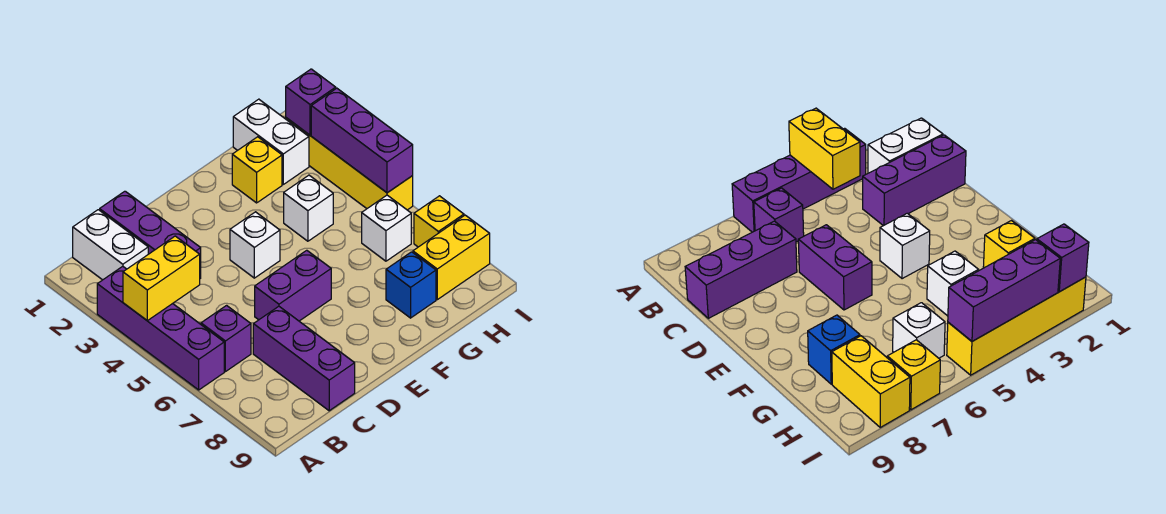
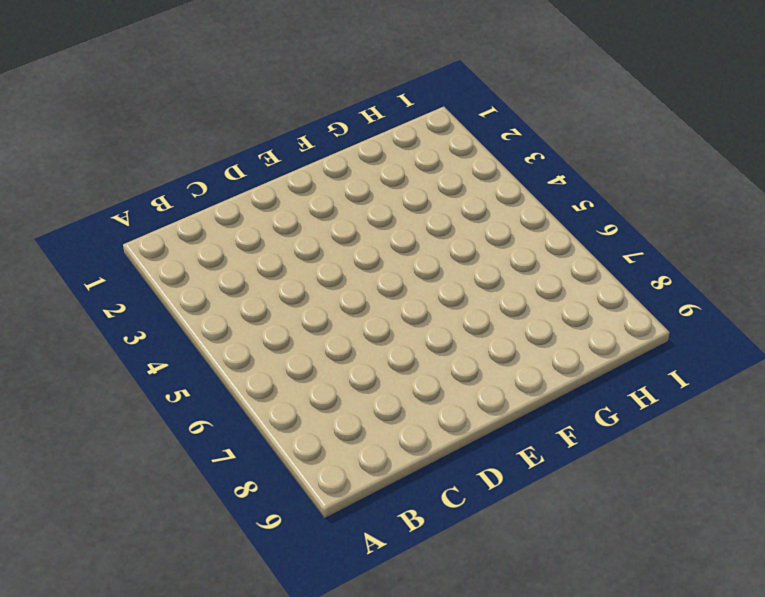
none -> purple 1x4 brick [97,266,224,390]
none -> white 1x2 brick [73,210,148,280]
none -> purple 1x1 brick [201,306,251,372]

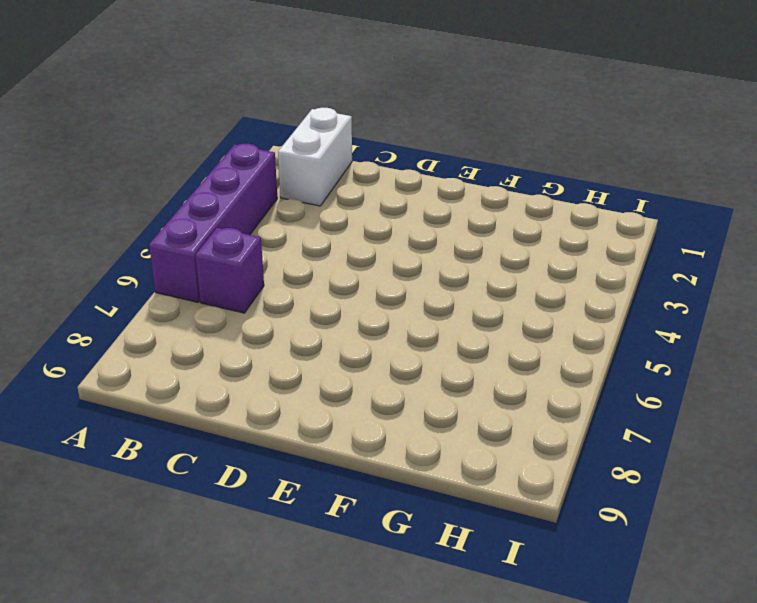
none -> purple 1x3 brick [100,191,201,278]
none -> purple 1x3 brick [253,306,355,411]
none -> purple 1x2 brick [255,250,331,321]

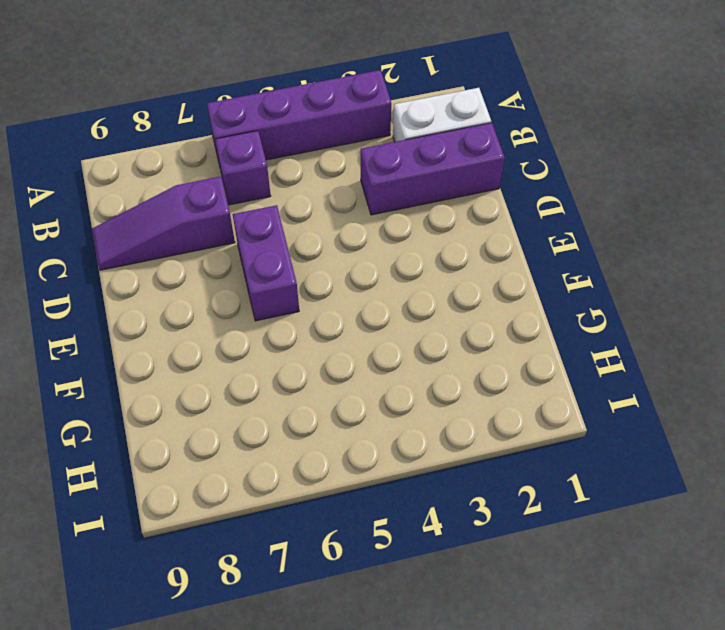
purple 1x3 slope [92,176,235,270] -> purple 1x3 brick [253,306,355,411]
none -> white 1x1 brick [230,212,280,278]
none -> yellow 1x1 brick [232,137,282,203]
none -> white 1x1 brick [284,175,333,241]

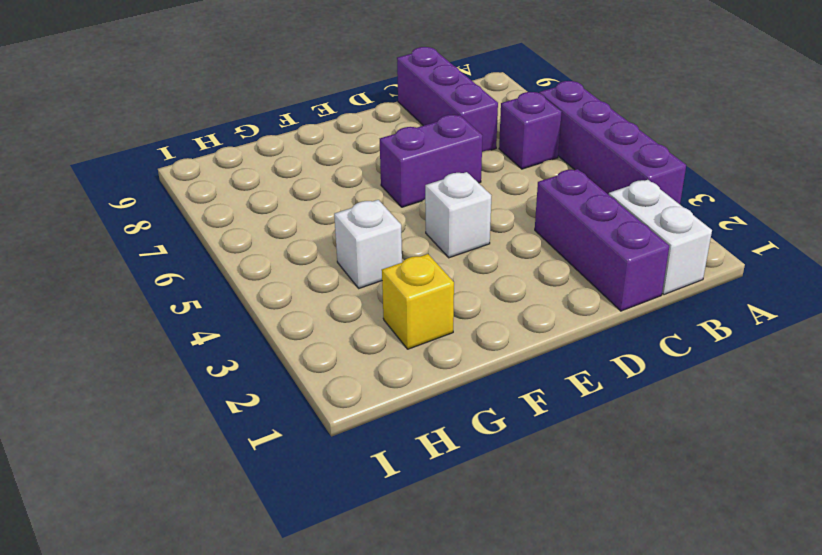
none -> blue 1x1 brick [386,252,436,318]
none -> white 1x2 brick [233,99,309,184]
none -> white 1x1 brick [362,195,411,261]

